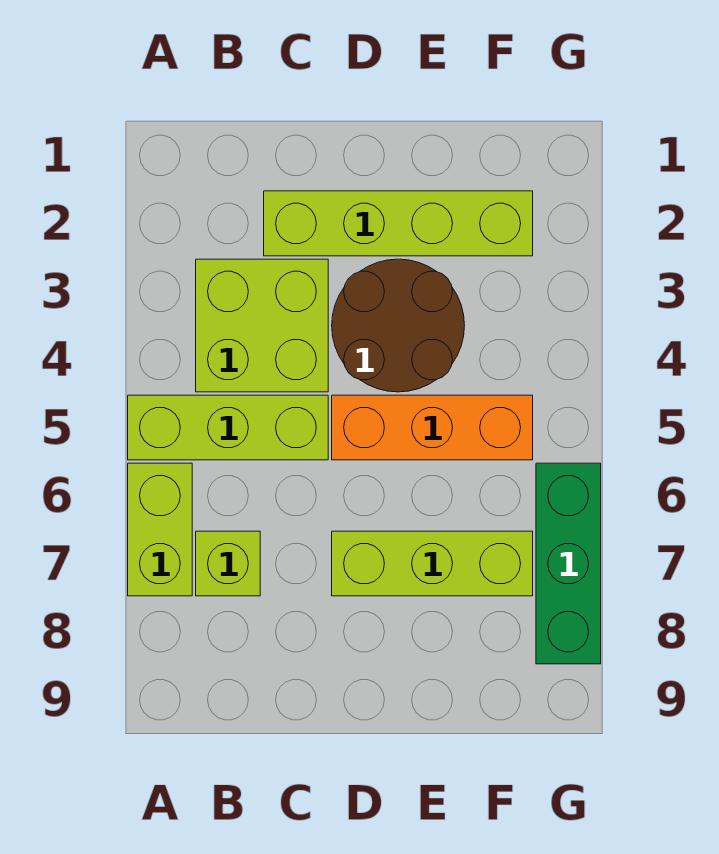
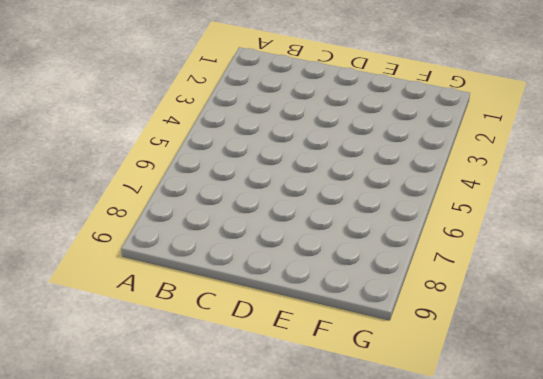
none -> lime 1x3 brick [128,395,328,460]
none -> lime 1x2 brick [128,463,192,596]

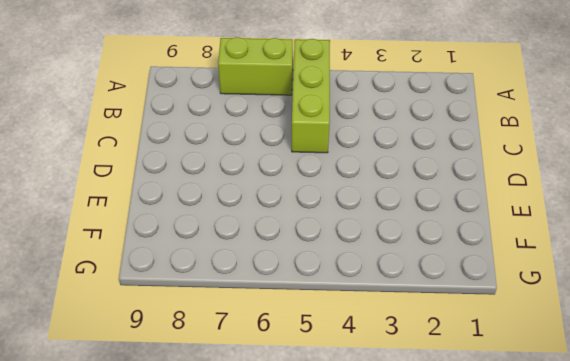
none -> lime 2x2 brick [196,259,328,392]
none -> lime 1x1 brick [196,531,260,596]

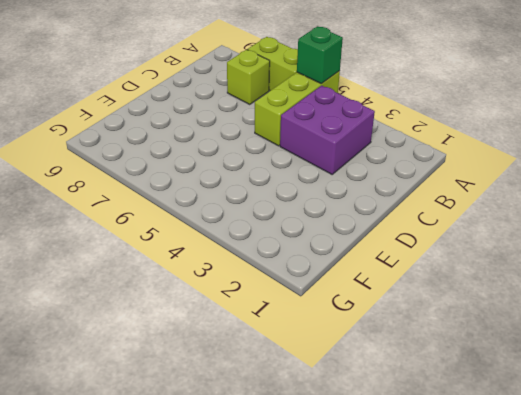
green 1x1 brick [297,26,343,84] -> none
purple 2x2 brick [280,86,375,174] -> lime 2x2 brick [196,259,328,392]
none -> lime 1x4 brick [264,191,533,256]
none -> brown 2x2 round brick [332,259,465,392]

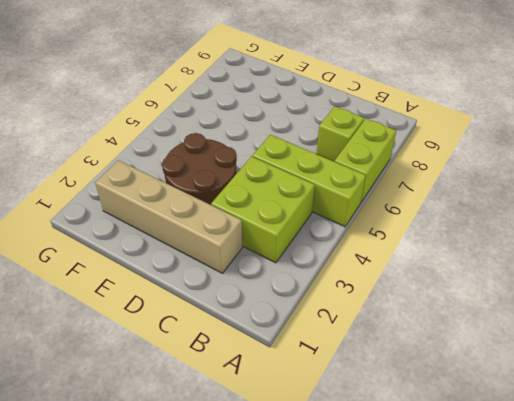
tan 1x4 brick [95,160,242,273] -> lime 1x4 brick [264,191,533,256]
none -> orange 1x3 brick [332,395,533,460]
none -> lime 1x3 brick [332,531,533,596]

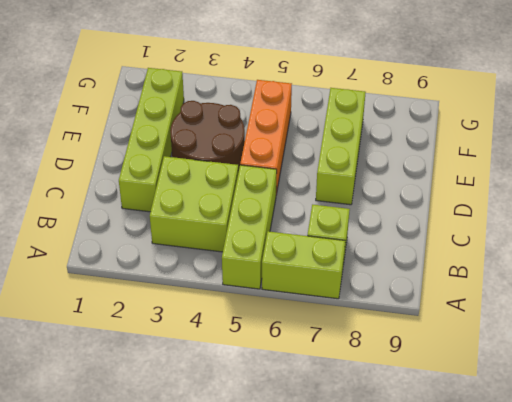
none -> green 1x3 brick [536,463,601,664]

